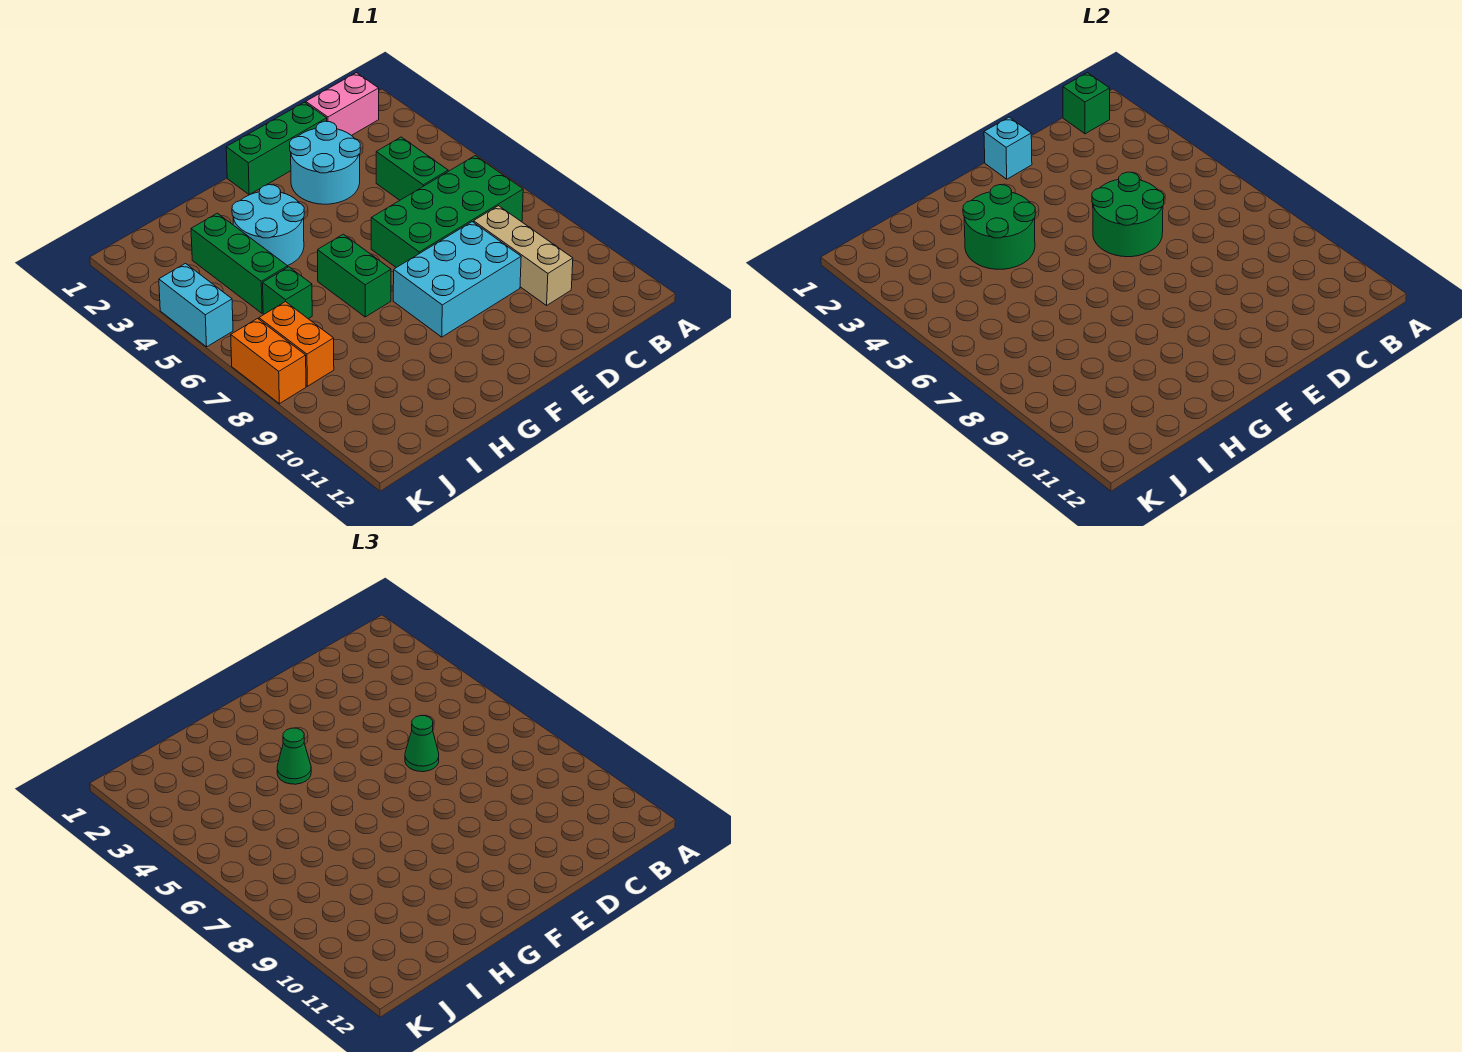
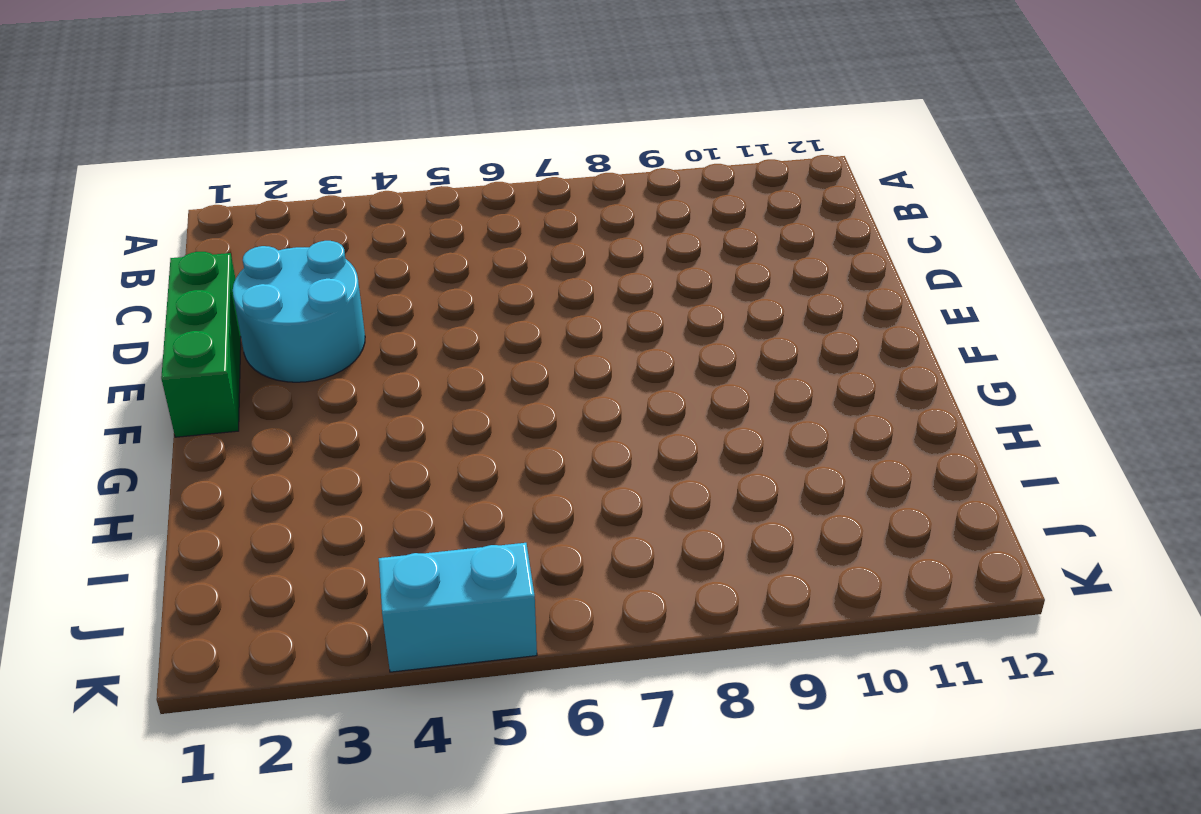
none -> pink 1x2 brick [306,73,379,136]
none -> green 2x4 brick [371,156,523,268]
none -> green 1x2 brick [376,137,448,200]

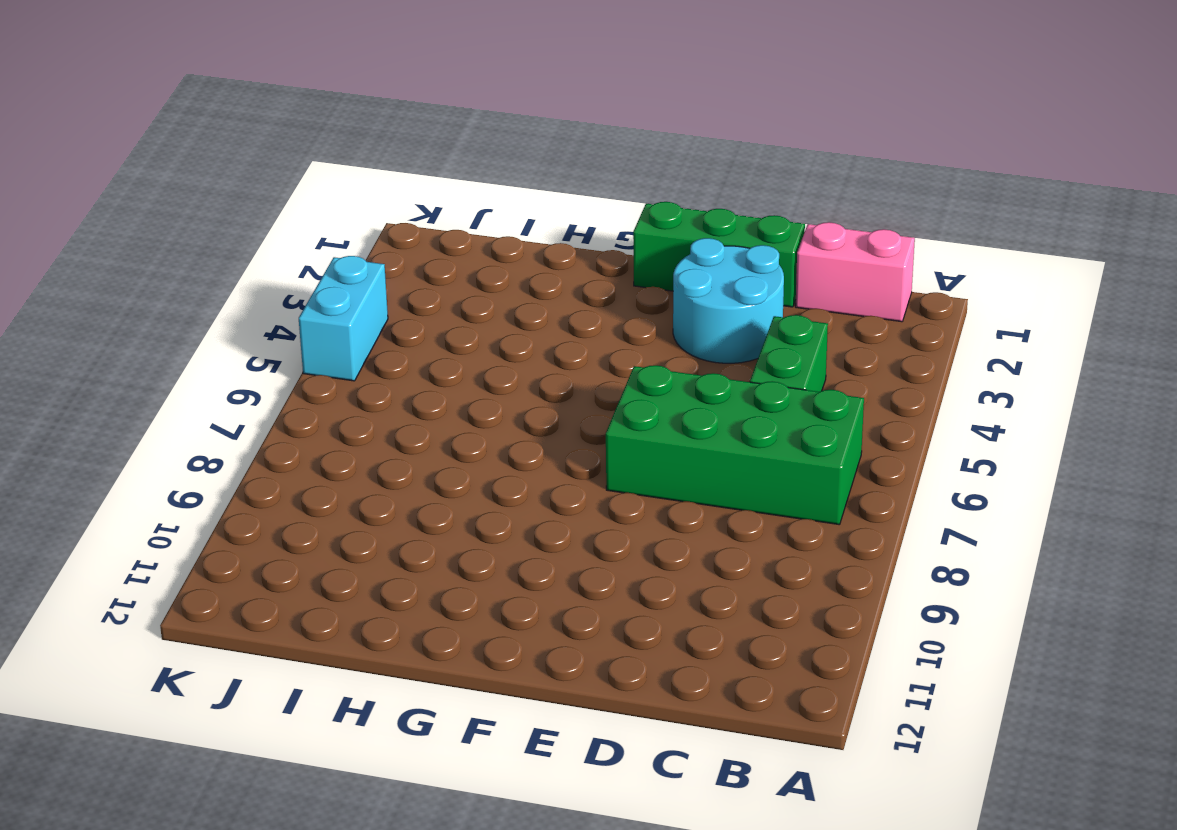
none -> tan 1x3 brick [474,206,573,305]
none -> cyan 2x3 brick [393,222,521,337]
none -> cyan 2x2 round brick [232,185,304,266]

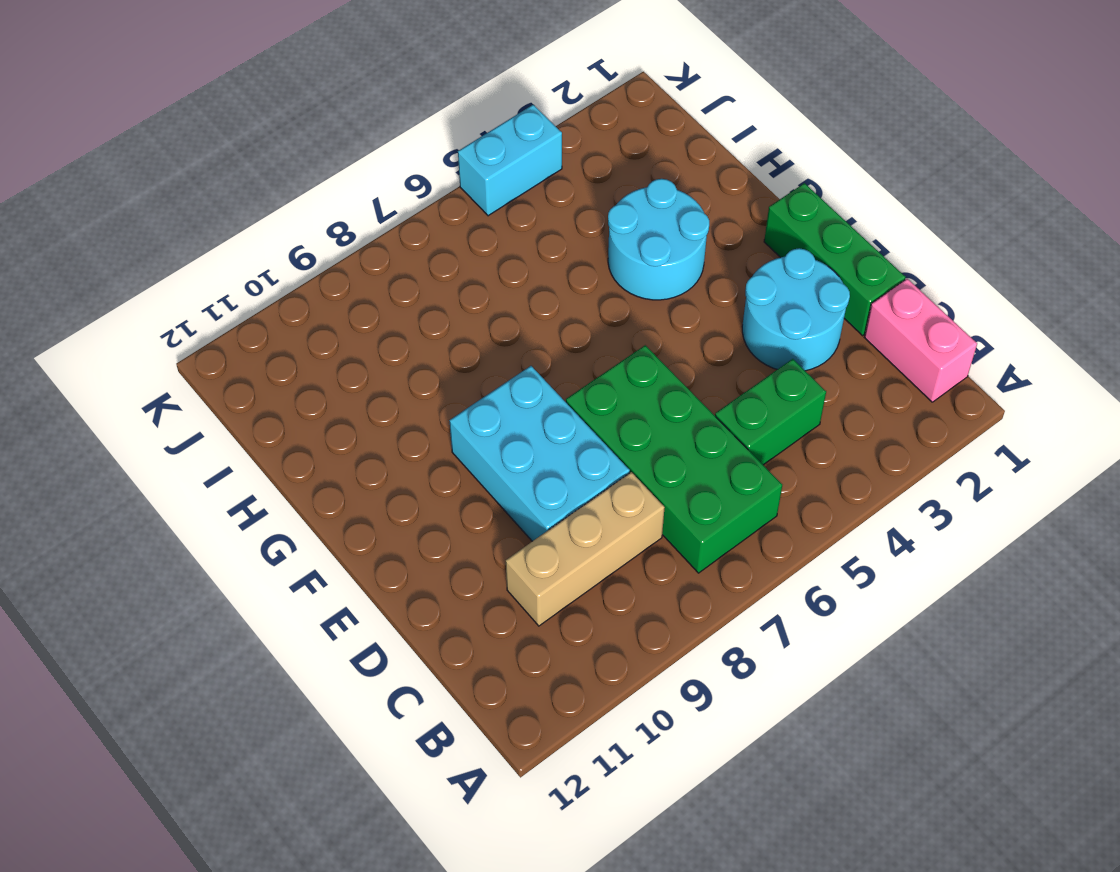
none -> green 1x2 brick [318,234,391,317]
none -> green 1x3 brick [191,213,288,313]
none -> green 1x1 brick [263,267,312,319]

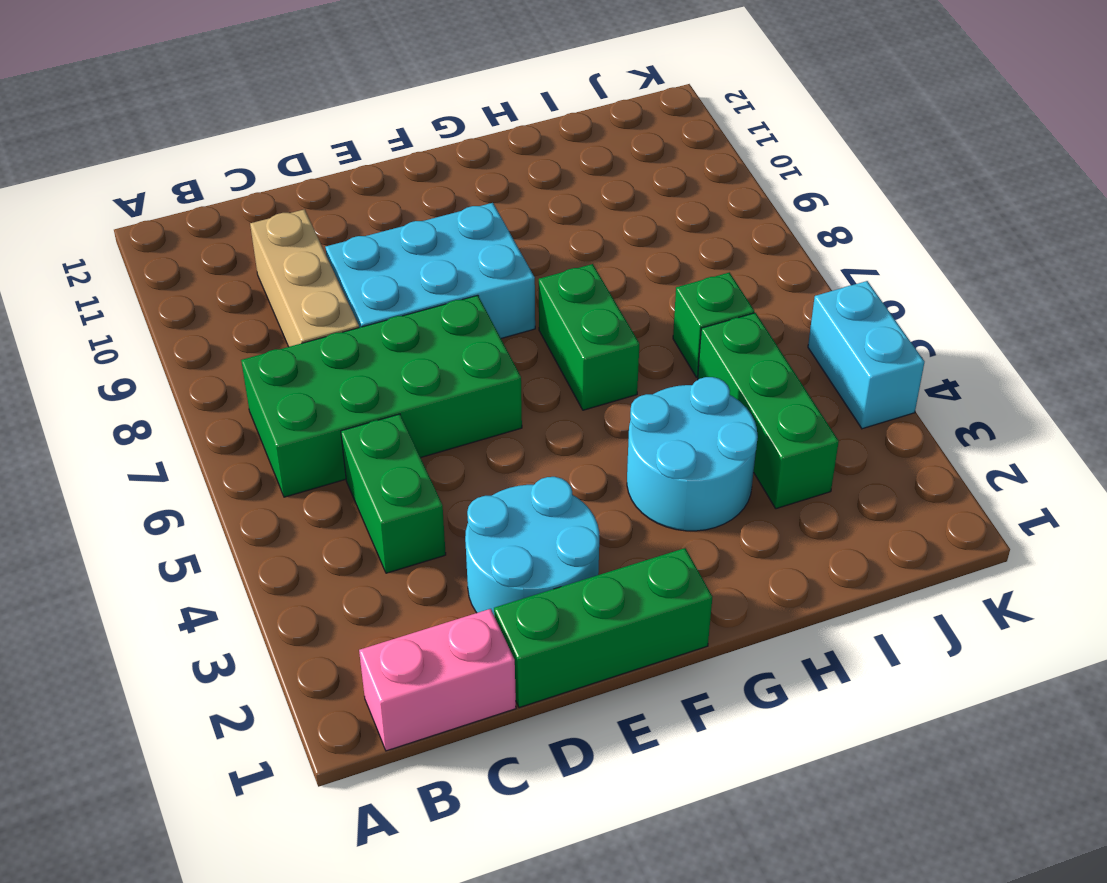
none -> orange 1x2 brick [259,302,334,386]
none -> orange 1x2 brick [231,319,306,404]
none -> green 1x1 brick [1063,73,1110,134]

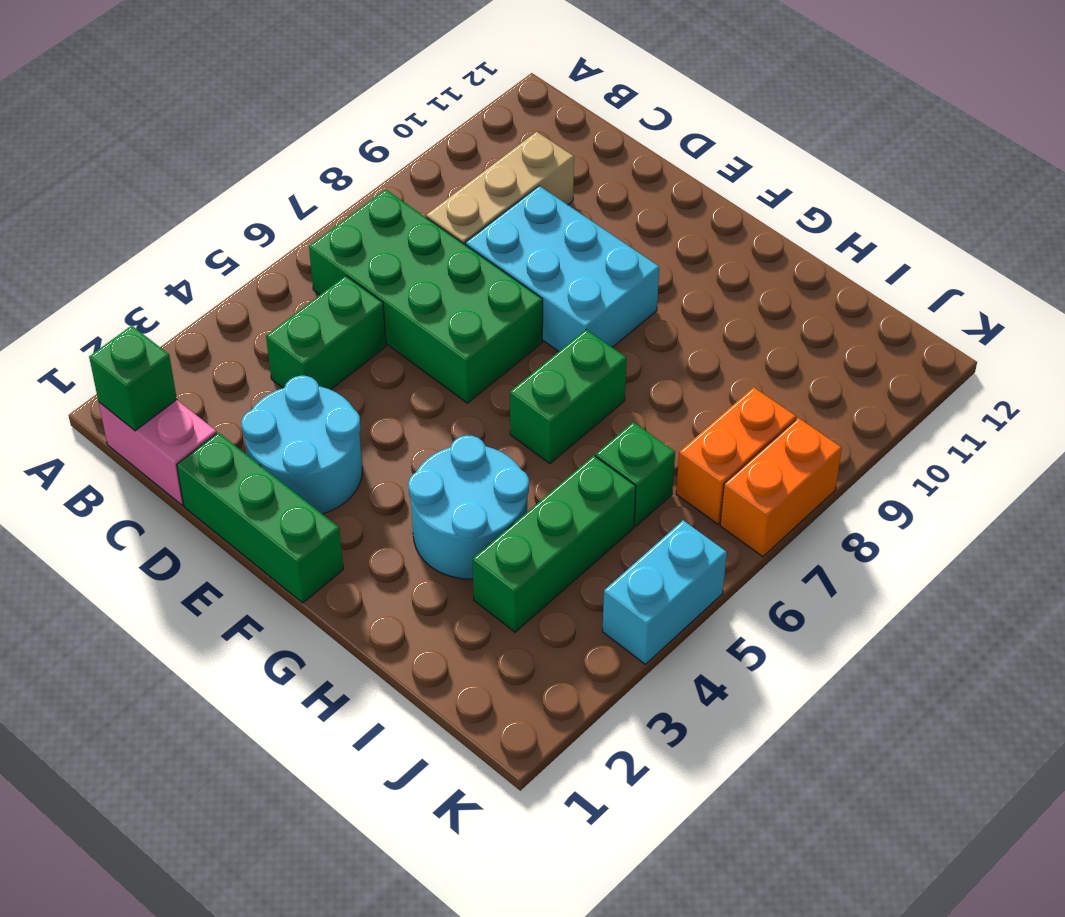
none -> green 2x2 round brick [1092,172,1164,257]
none -> cyan 1x1 brick [984,117,1032,179]
none -> green 2x2 round brick [963,185,1035,269]

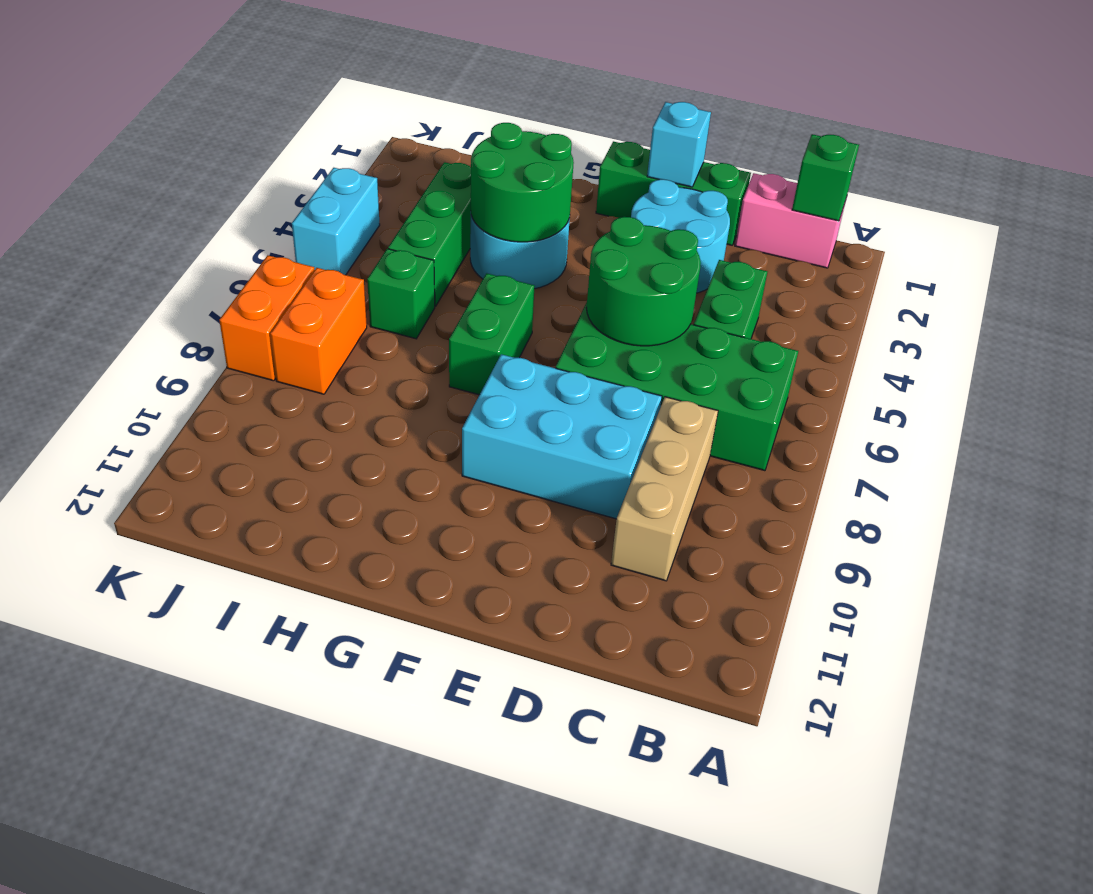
none -> green 1x1 cone [405,716,439,772]
none -> green 1x1 cone [277,728,311,784]

